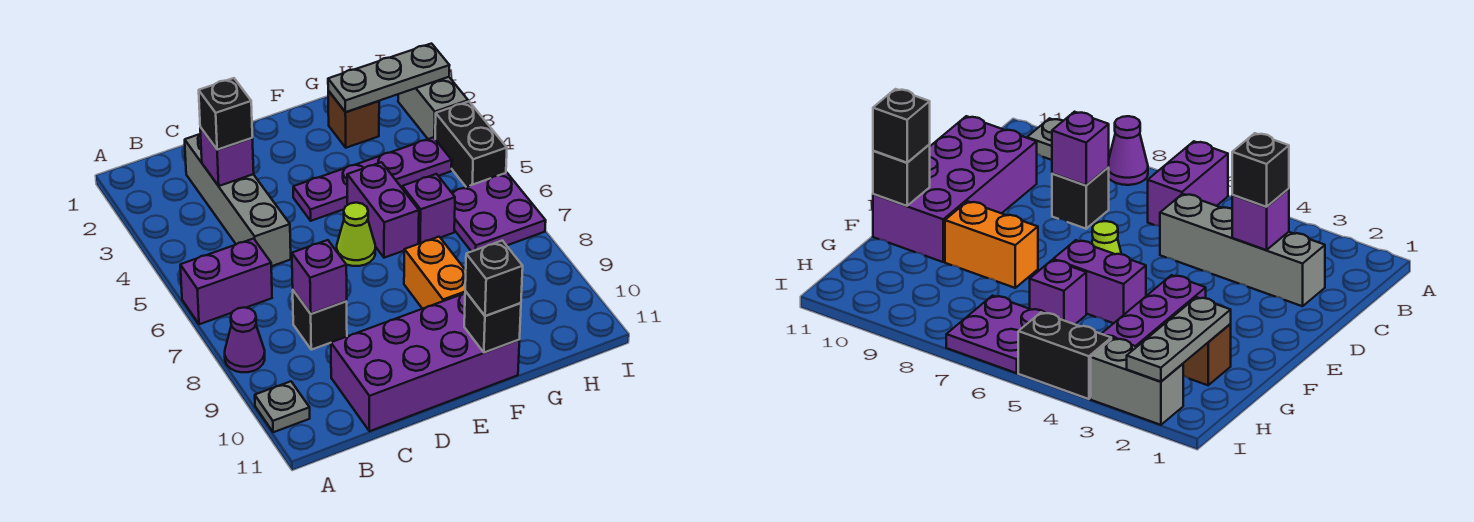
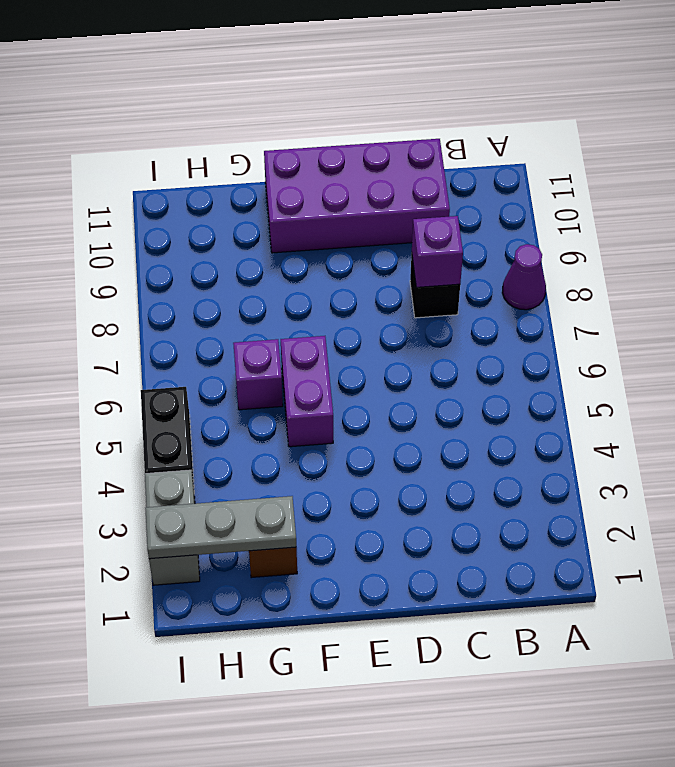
none -> purple 1x2 brick [180,239,272,324]
none -> grey 1x1 plate [255,381,310,432]
none -> grey 1x4 brick [185,134,291,266]

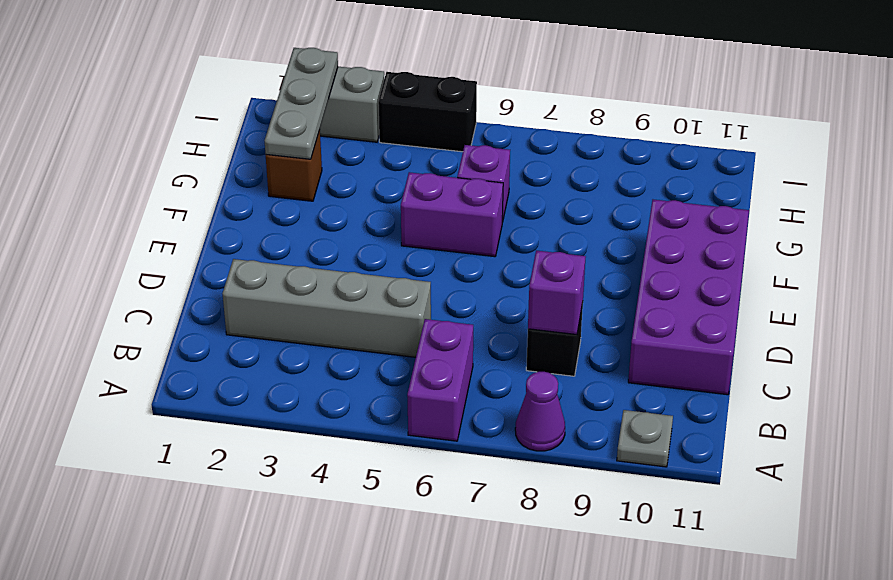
none -> purple 1x4 plate [293,137,452,221]
none -> lime 1x1 cone [337,203,375,266]
none -> orange 1x2 brick [404,237,466,309]

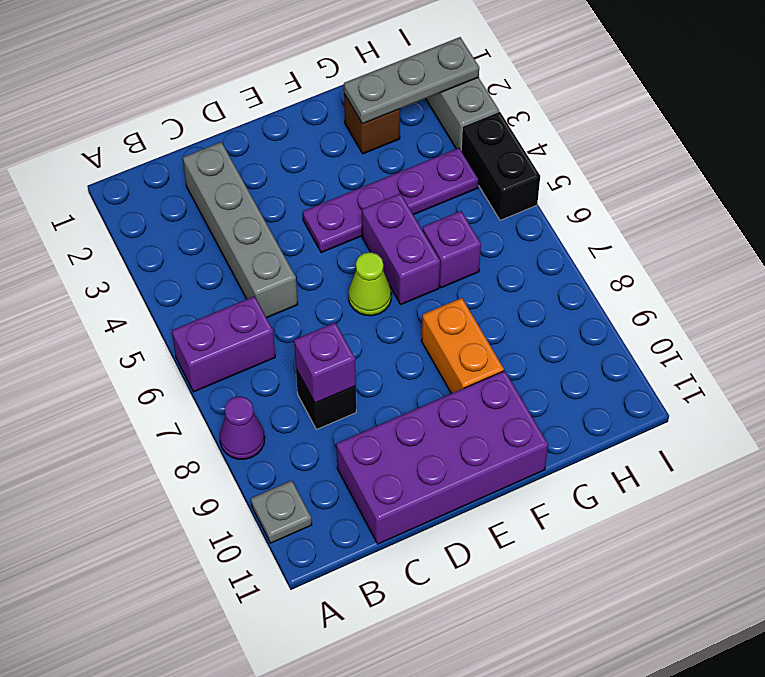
none -> purple 2x2 plate [451,173,546,252]
none -> purple 1x1 brick [200,127,254,186]
none -> black 1x1 brick [464,291,521,352]

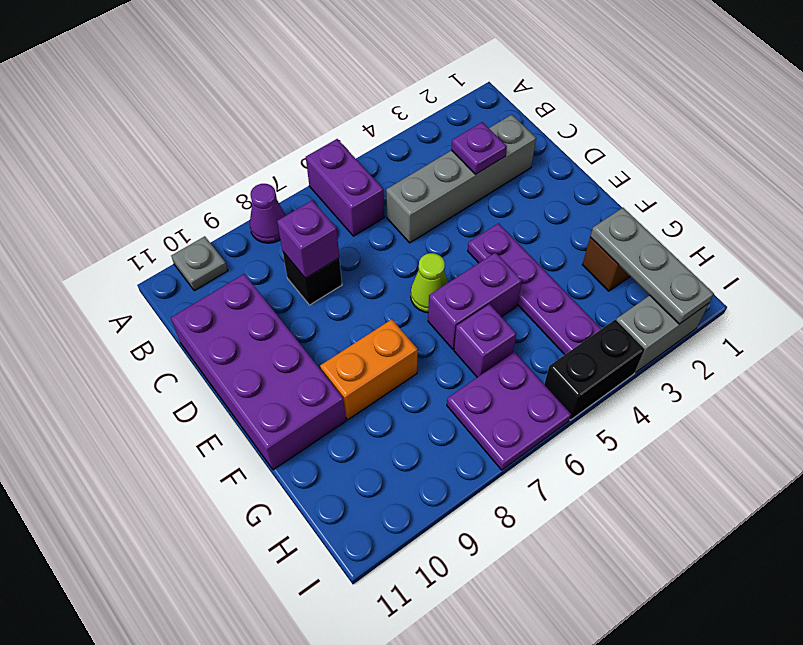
purple 1x1 plate [451,122,507,174] -> purple 1x1 brick [200,127,254,186]
none -> black 1x1 brick [464,291,521,352]
none -> black 1x1 brick [199,78,252,150]
none -> black 1x1 brick [465,240,523,316]

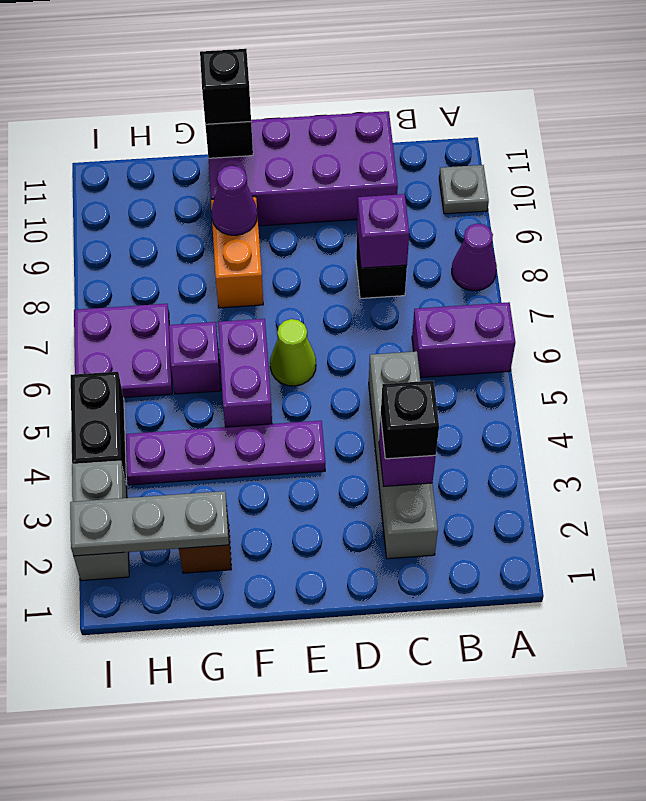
purple 1x1 cone [212,166,257,235] -> none

